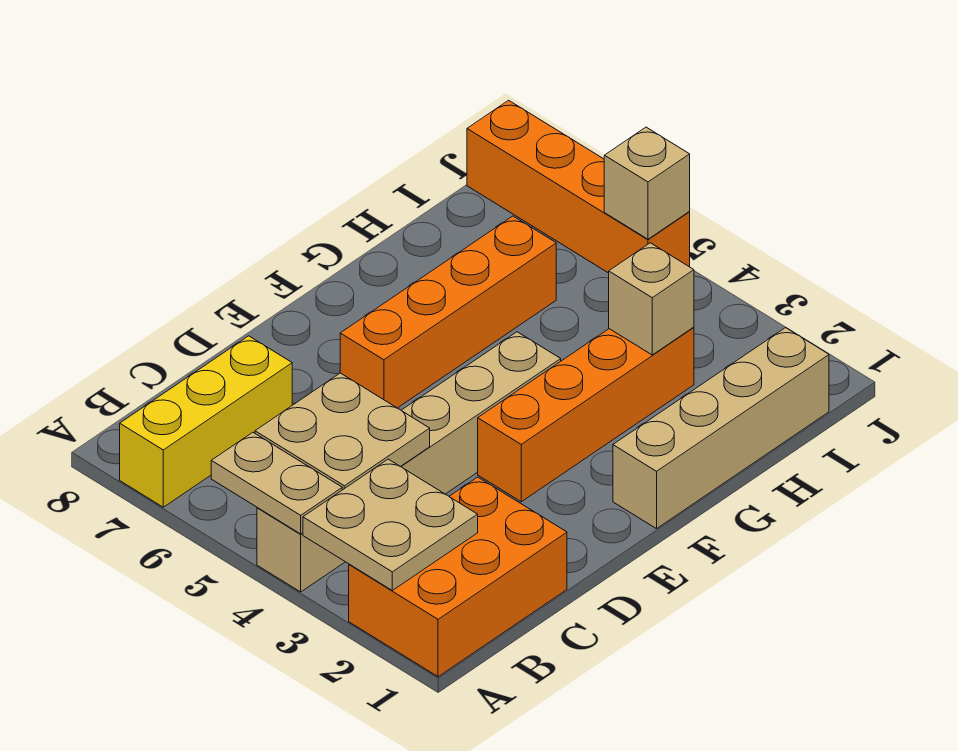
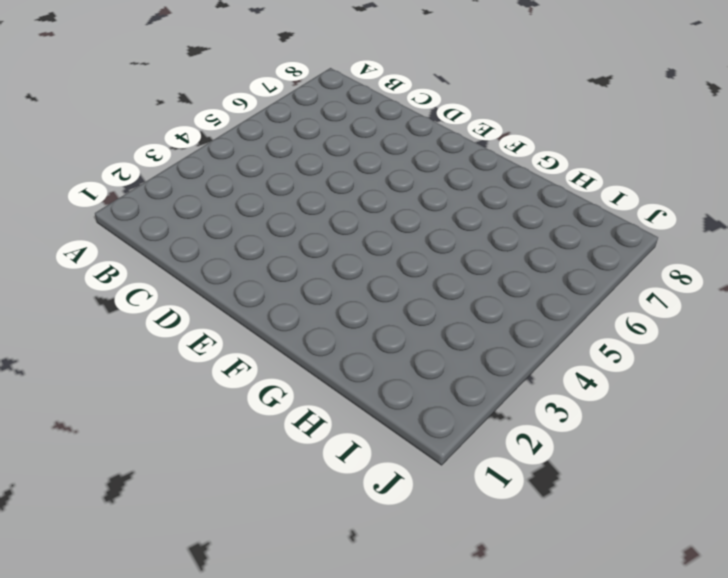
none -> orange 2x3 brick [349,477,567,677]
none -> tan 1x6 brick [257,332,561,592]
none -> yellow 1x3 brick [120,336,292,507]

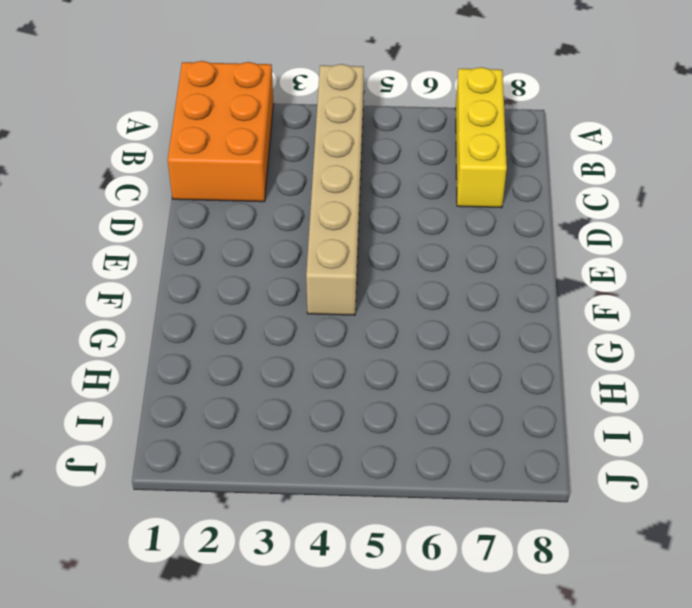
none -> orange 1x4 brick [478,327,694,502]
none -> orange 1x4 brick [340,216,556,408]
none -> tan 1x4 brick [613,328,829,529]

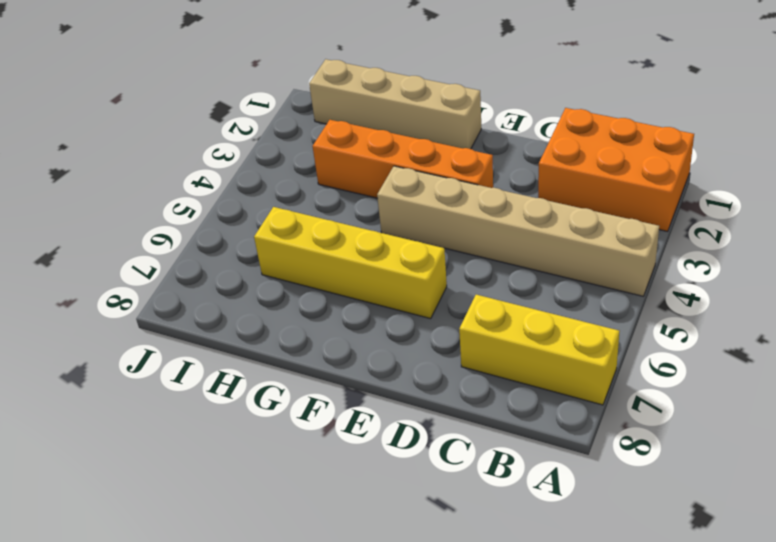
yellow 1x4 brick [254,207,447,319] -> orange 1x4 brick [340,216,556,408]
none -> orange 1x4 brick [467,100,690,273]
none -> tan 2x2 plate [303,459,478,590]
none -> tan 1x2 plate [211,432,342,534]

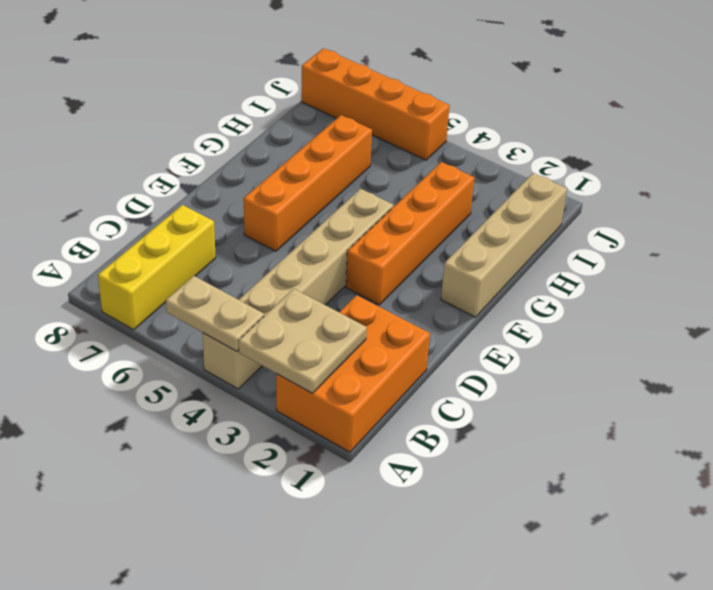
none -> tan 2x2 plate [255,373,430,490]
none -> tan 1x1 brick [609,243,694,355]
none -> tan 1x1 brick [604,127,690,239]

